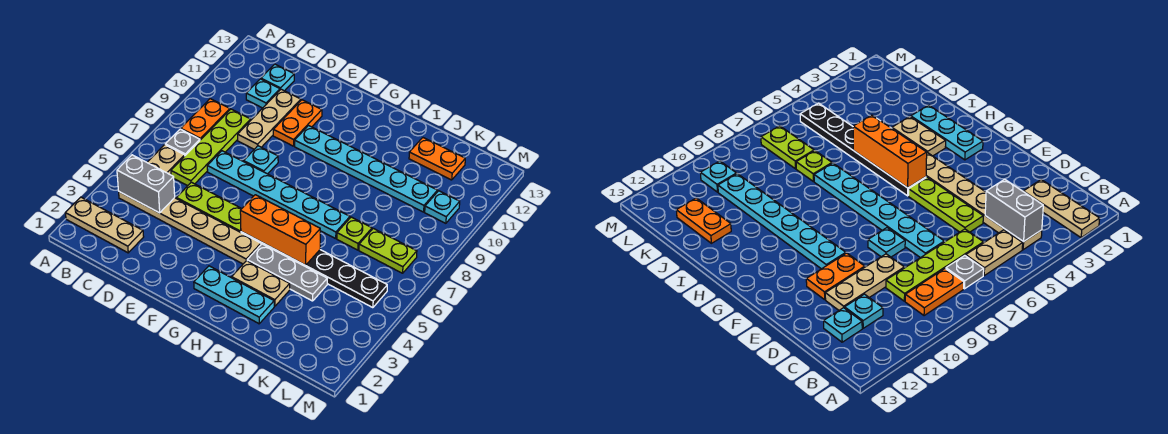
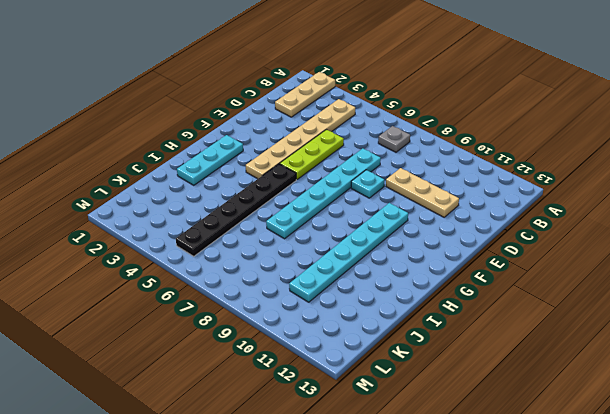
none -> tan 1x2 plate [147,145,185,175]
none -> orange 1x2 plate [181,99,230,140]
none -> lime 1x4 plate [171,109,251,186]

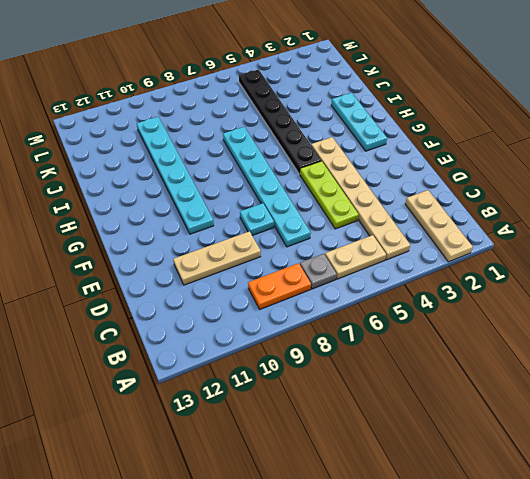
none -> lime 1x4 plate [171,109,251,186]
none -> cyan 1x1 plate [246,79,280,108]
none -> cyan 1x1 plate [261,64,294,91]

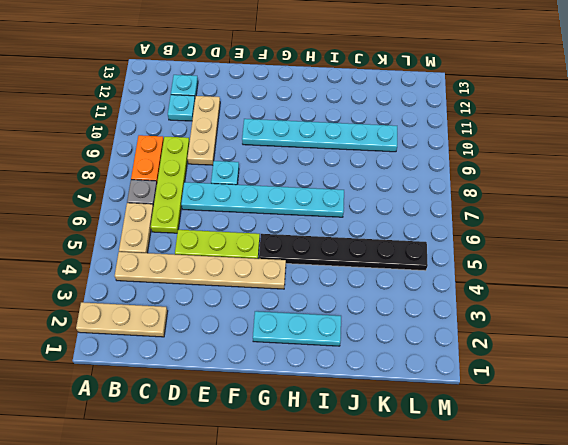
none -> orange 1x2 plate [273,100,322,146]
none -> tan 1x2 plate [232,260,290,306]
none -> grey 1x3 plate [247,244,327,301]

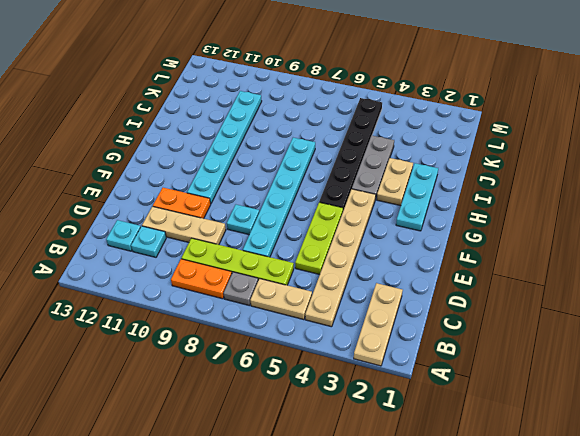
none -> lime 1x1 plate [337,217,372,250]
none -> orange 1x2 plate [409,138,465,180]
none -> lime 1x2 plate [359,228,417,273]

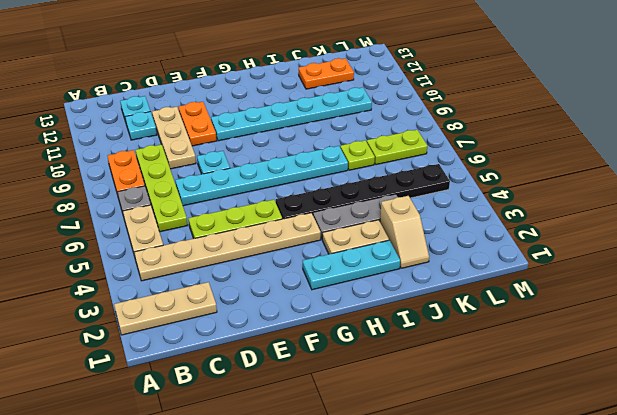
tan 1x2 slope [380,196,429,268] -> none
none -> cyan 1x1 plate [425,191,460,223]
none -> grey 1x2 brick [117,155,175,213]
none -> orange 1x3 brick [240,195,320,265]

